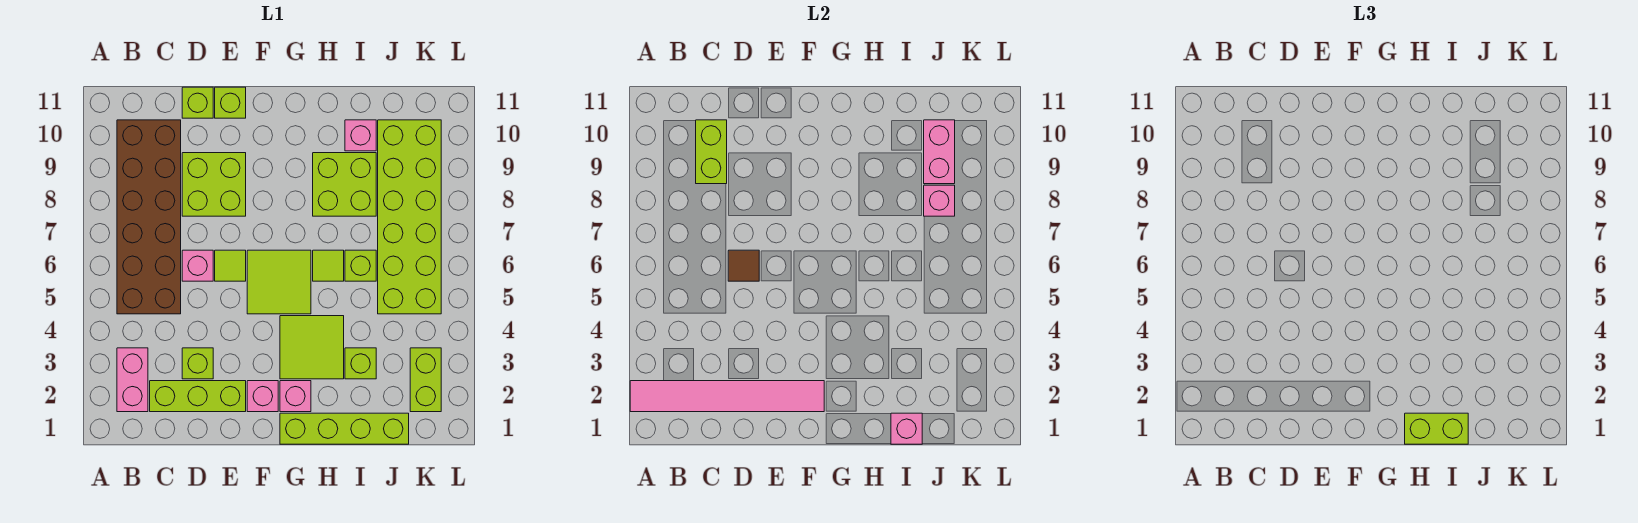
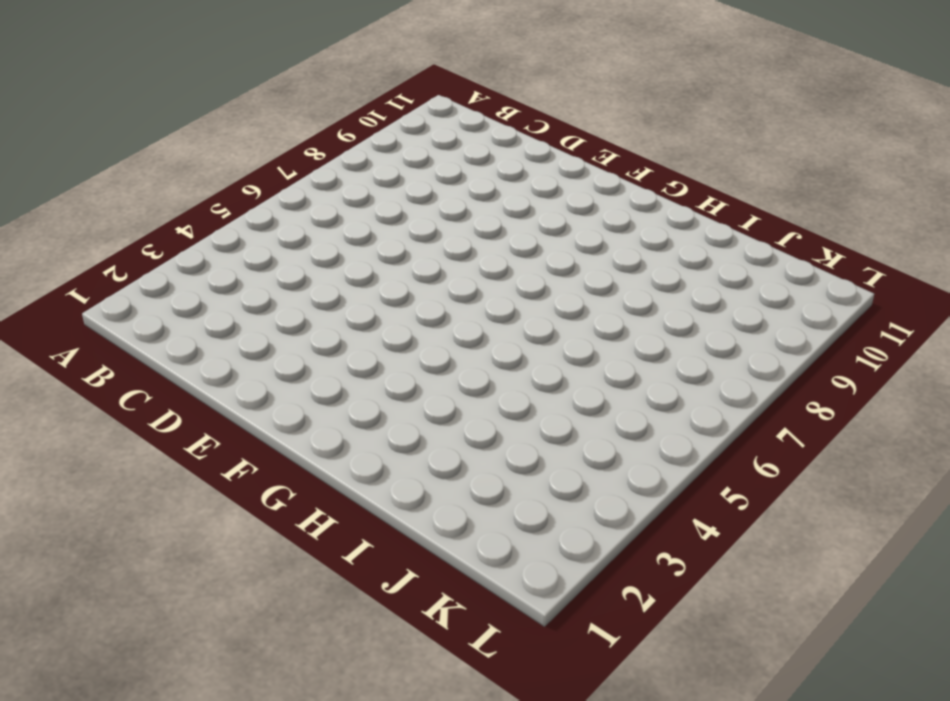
none -> pink 1x2 brick [117,348,148,412]
none -> brown 2x6 brick [117,120,181,314]
none -> lime 1x3 brick [150,381,246,412]

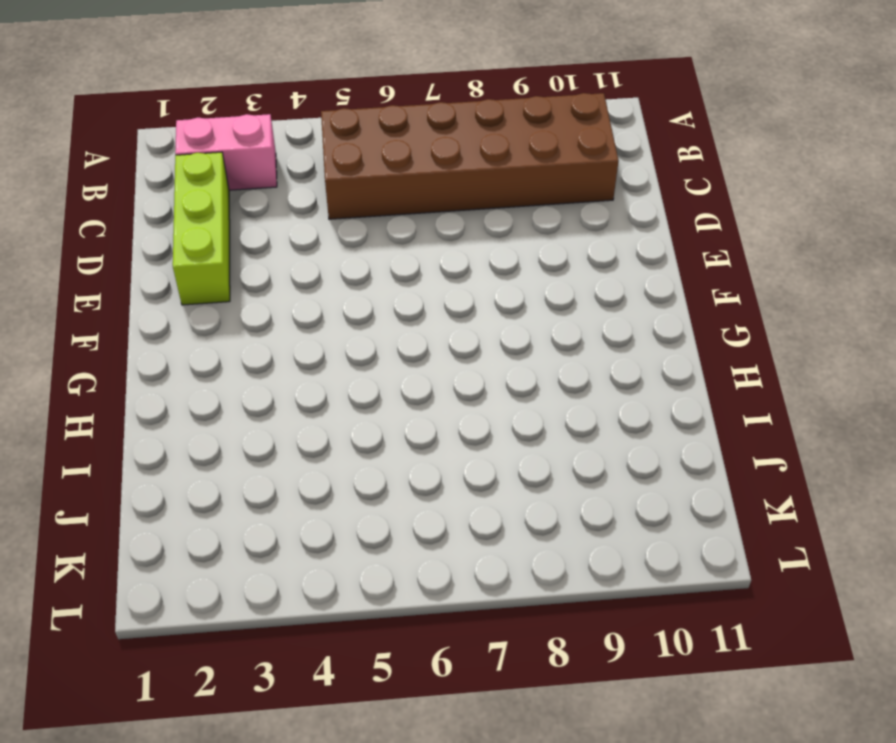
none -> lime 1x1 brick [182,348,213,379]
none -> pink 1x1 brick [182,250,213,281]
none -> lime 2x2 brick [182,153,246,216]

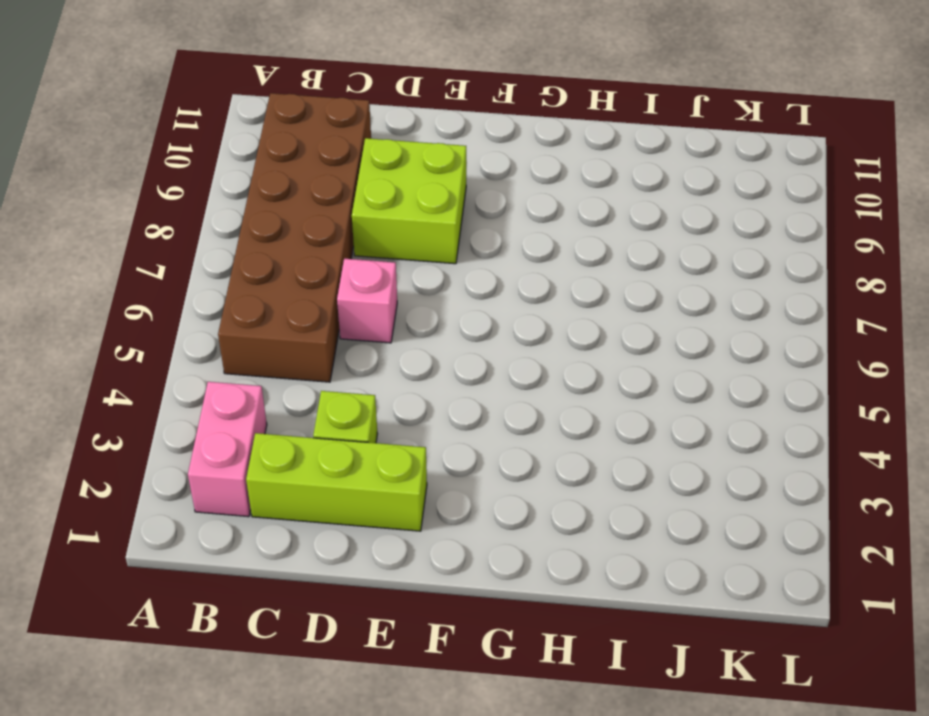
none -> lime 1x1 brick [182,87,213,118]
none -> lime 1x1 tile [215,250,246,281]
none -> lime 1x1 brick [215,87,246,118]

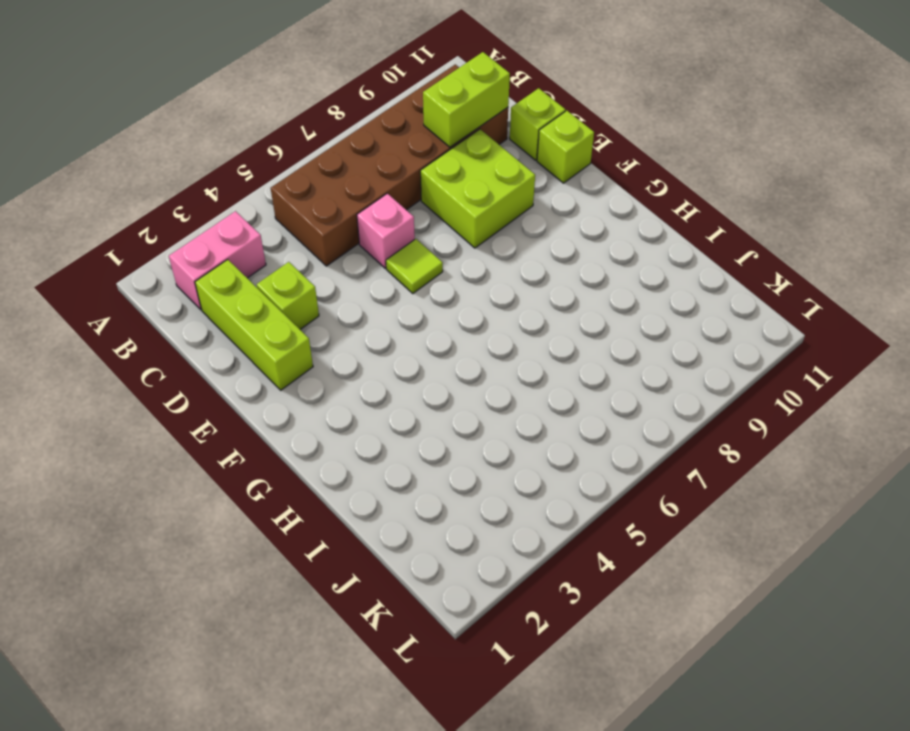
none -> pink 1x1 brick [247,381,278,412]
none -> lime 2x2 tile [247,250,311,314]
none -> lime 1x4 brick [280,413,409,444]

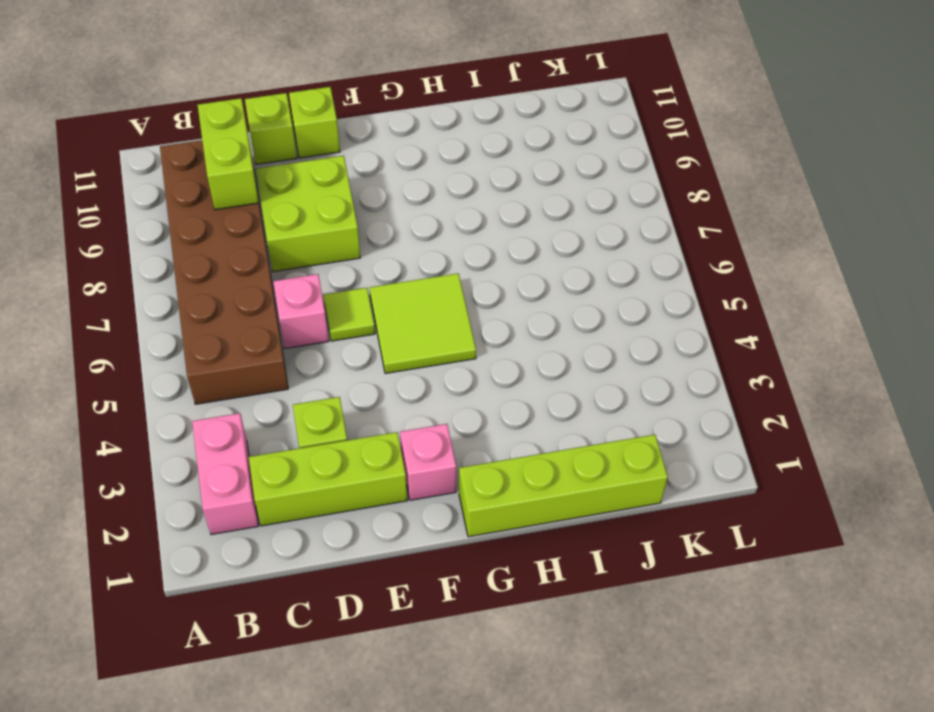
none -> pink 1x1 brick [280,381,311,412]
none -> lime 2x2 tile [280,316,344,379]
none -> lime 1x1 tile [313,250,344,281]

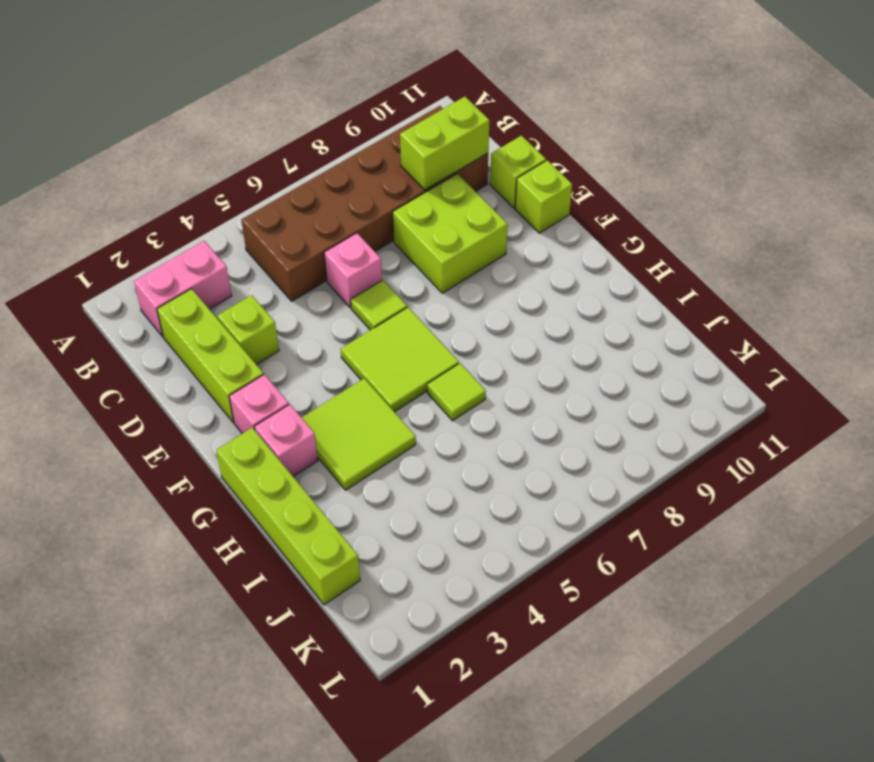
none -> lime 2x2 brick [313,153,376,216]
none -> lime 1x1 brick [345,348,376,379]
none -> lime 1x1 brick [345,250,376,281]

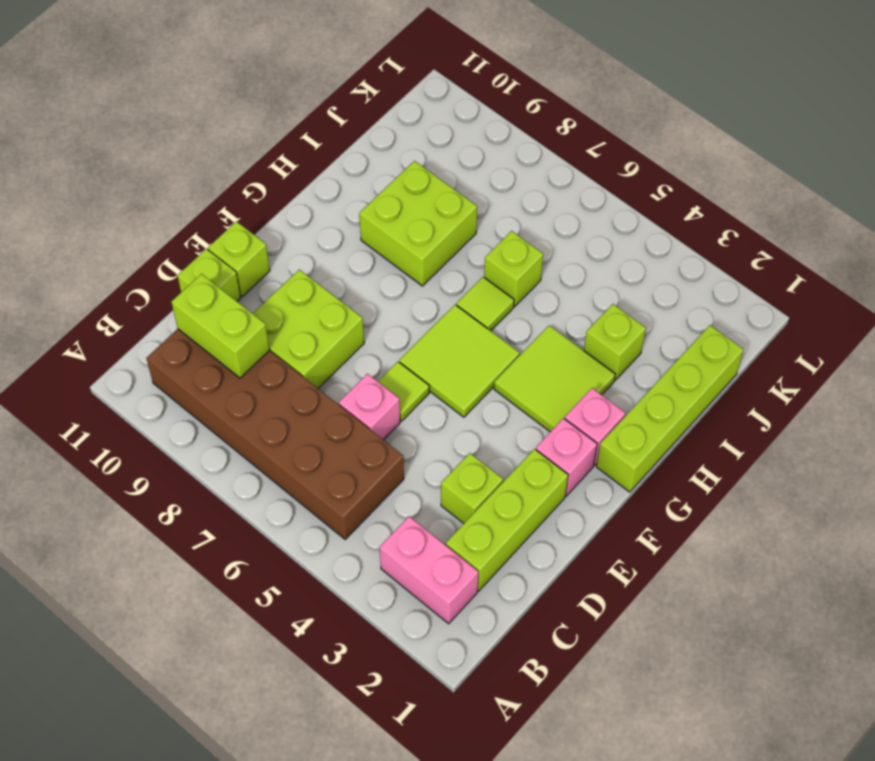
none -> pink 1x1 brick [345,120,376,151]
none -> lime 2x6 brick [378,120,441,314]
none -> lime 1x2 brick [410,348,441,412]

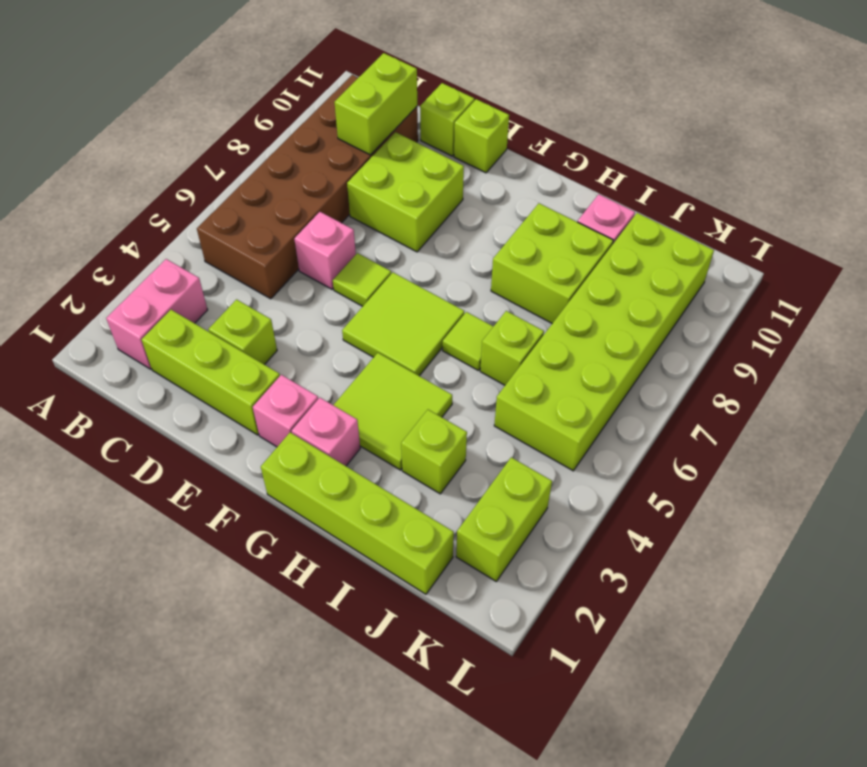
none -> pink 1x6 tile [630,381,824,412]
none -> brown 1x1 tile [728,250,759,281]
none -> pink 1x1 brick [891,413,922,444]

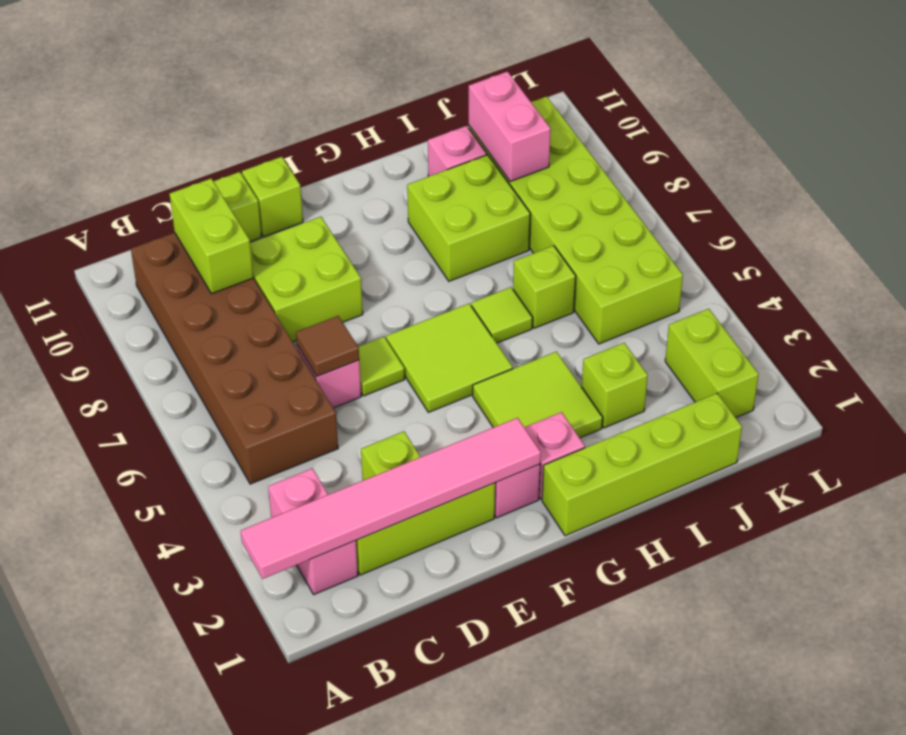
none -> pink 1x1 brick [891,413,922,444]
none -> pink 1x1 brick [924,185,955,216]
none -> lime 1x2 brick [1405,413,1468,444]

